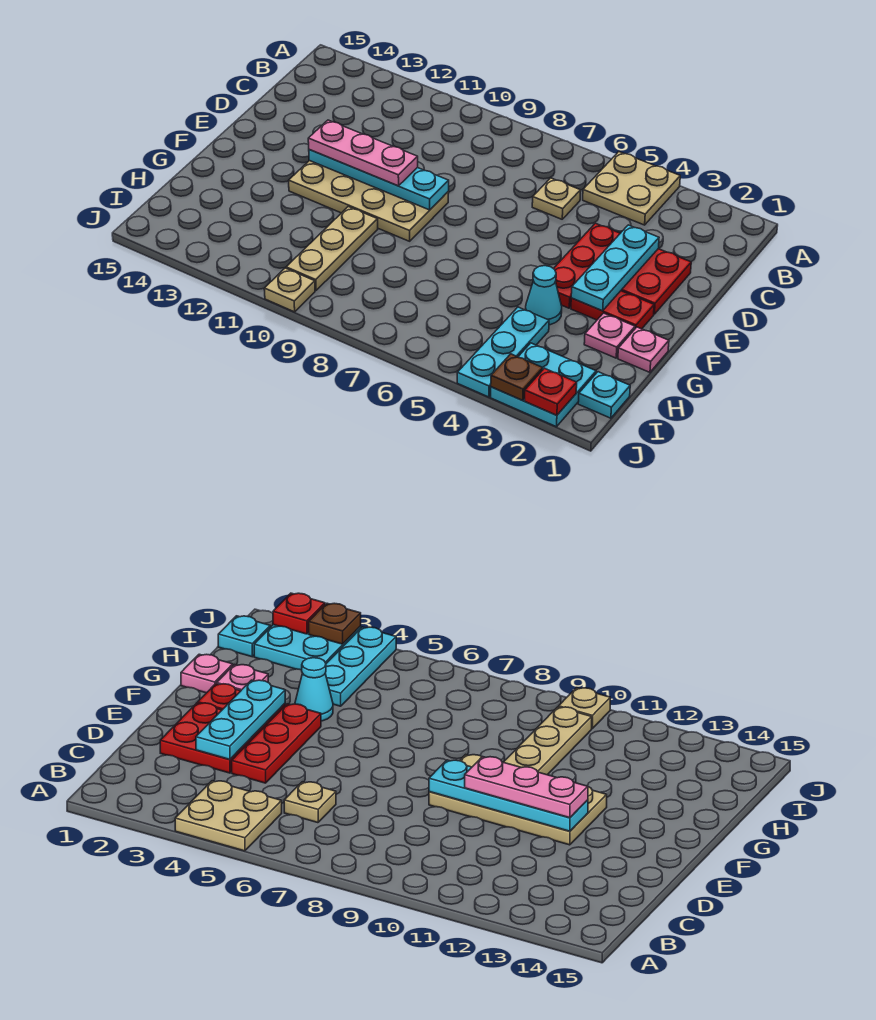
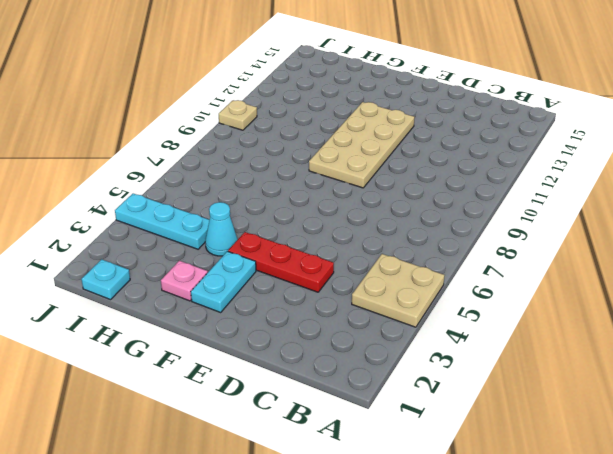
cyan 1x2 plate [191,251,256,312] -> red 1x2 plate [571,291,654,329]
none -> tan 1x1 plate [532,178,581,219]
none -> red 2x2 plate [621,249,691,314]
none -> pink 1x1 plate [618,327,669,372]

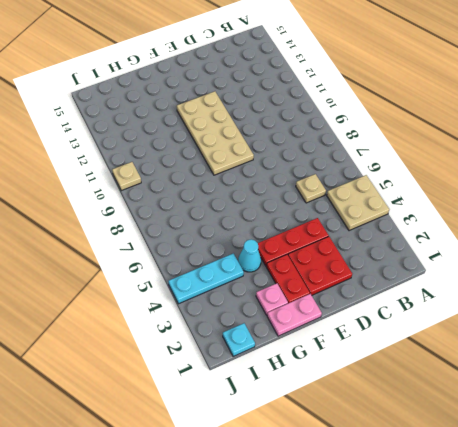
pink 1x2 plate [267,294,322,336] -> pink 1x1 plate [618,327,669,372]
none -> tan 1x3 plate [286,207,378,290]
none -> cyan 2x2 plate [491,343,596,427]
none -> cyan 1x3 plate [571,225,659,311]

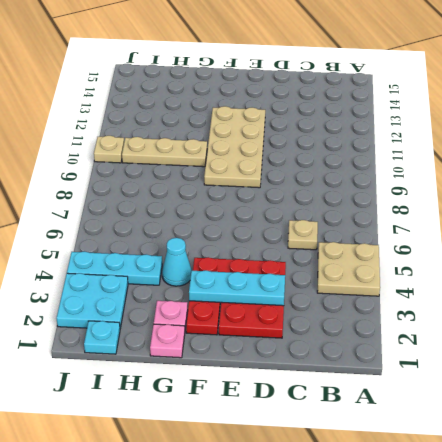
none -> cyan 1x4 plate [309,150,449,210]
none -> red 1x1 plate [525,368,577,415]
none -> brown 1x1 plate [491,354,543,401]

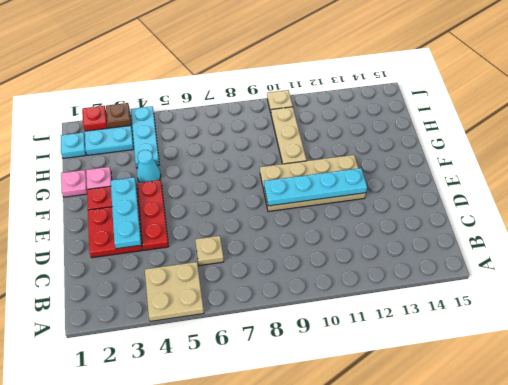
none -> pink 1x3 plate [308,120,418,186]

